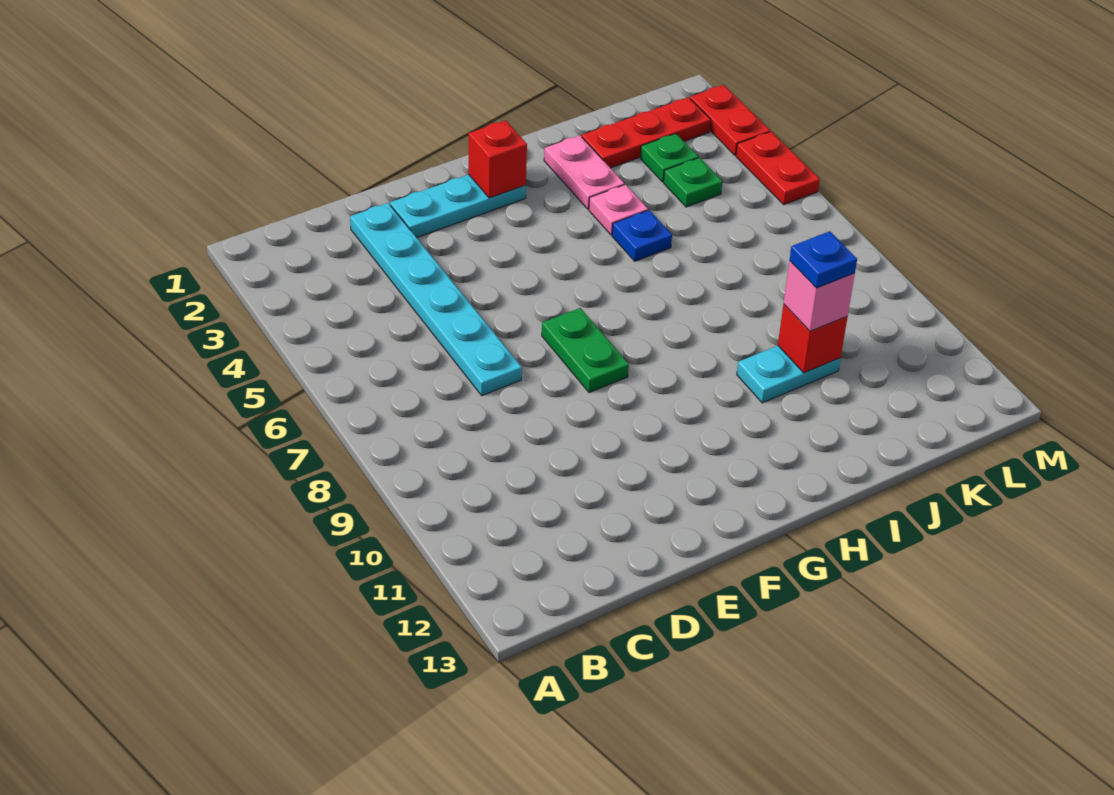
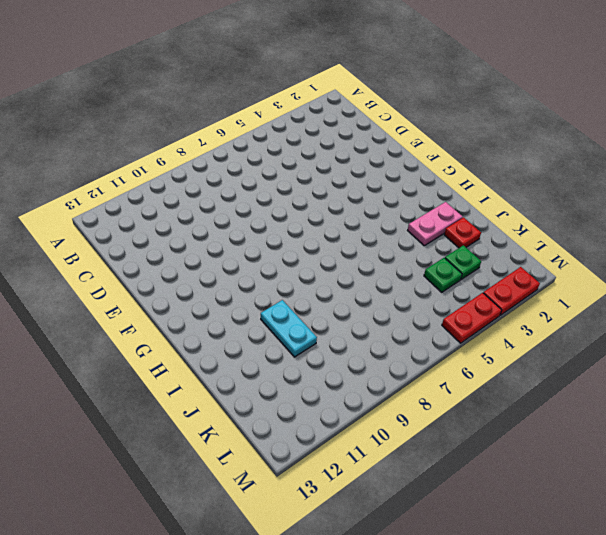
red 1x1 plate [444,217,481,248] -> red 1x3 plate [582,97,711,168]
none -> cyan 1x6 plate [350,203,522,396]
none -> cyan 1x3 plate [390,175,526,238]
none -> green 1x2 plate [542,308,629,393]

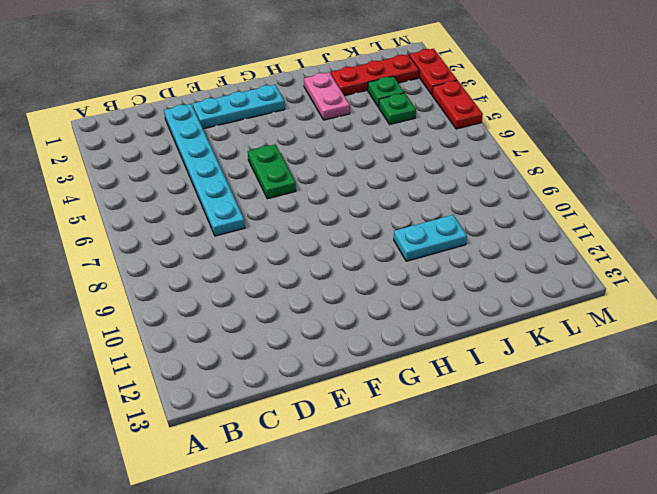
green 1x2 plate [248,144,296,199] -> green 1x2 plate moved to [542,308,629,393]
none -> pink 1x1 plate [589,185,648,235]
none -> blue 1x1 plate [612,210,672,261]
none -> red 1x1 brick [468,120,527,198]

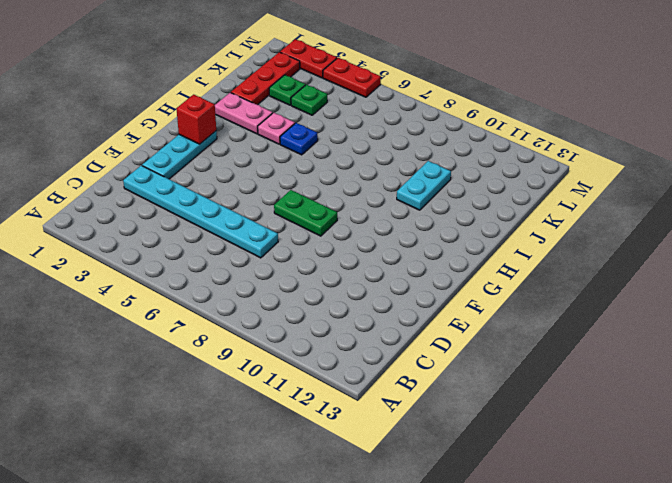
none -> red 1x1 brick [778,304,848,373]
none -> pink 1x1 brick [784,261,855,331]
none -> blue 1x1 plate [790,231,857,288]

